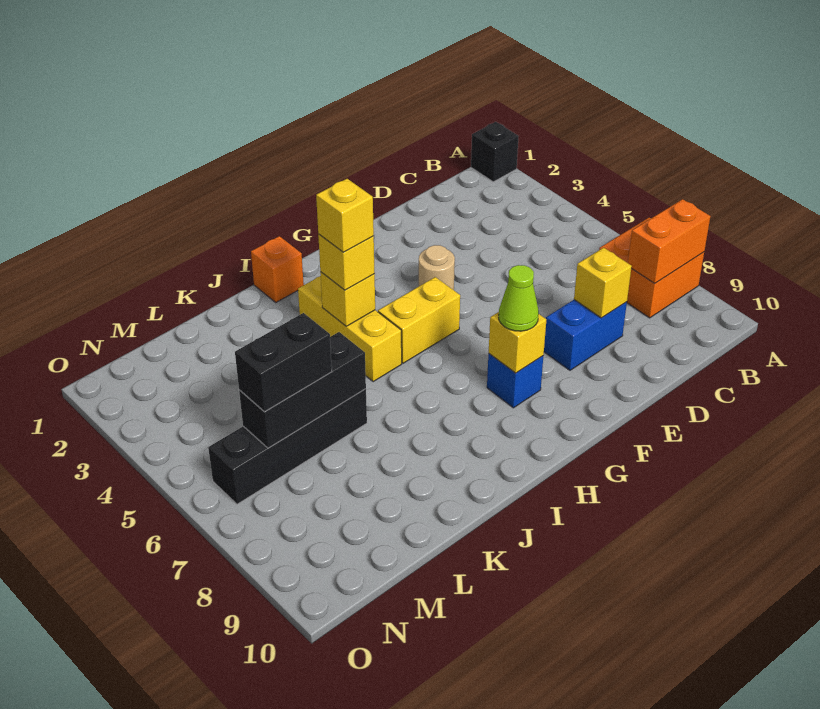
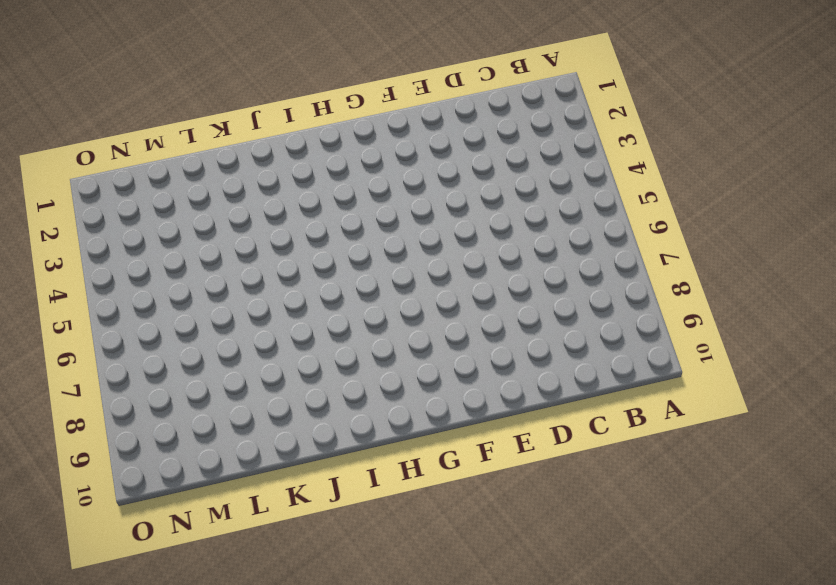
none -> black 1x1 brick [471,122,519,182]
none -> orange 2x2 brick [599,218,704,318]
none -> blue 1x2 brick [544,300,627,370]

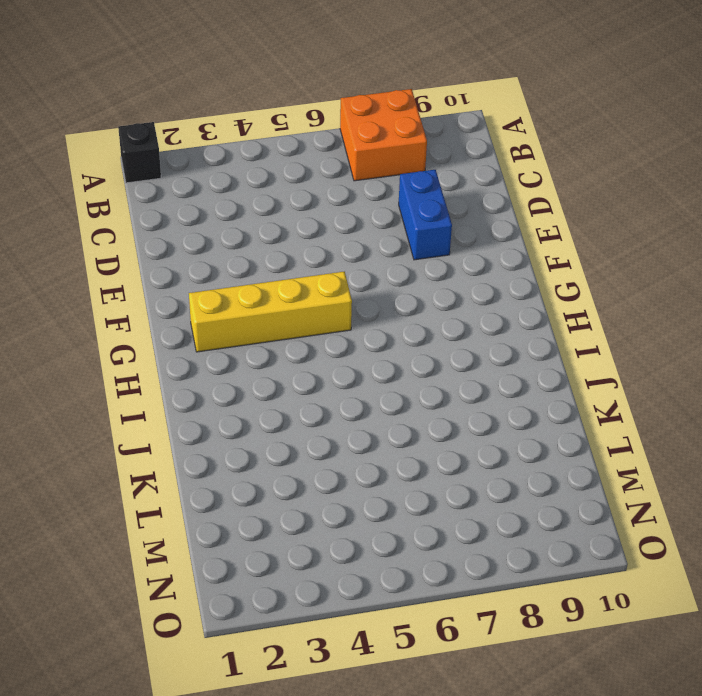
yellow 1x4 brick [189,272,352,352] -> yellow 1x2 brick [378,277,460,363]
none -> tan 1x1 round brick [419,245,455,290]
none -> blue 1x1 brick [487,354,543,408]
none -> orange 1x1 brick [251,236,304,302]

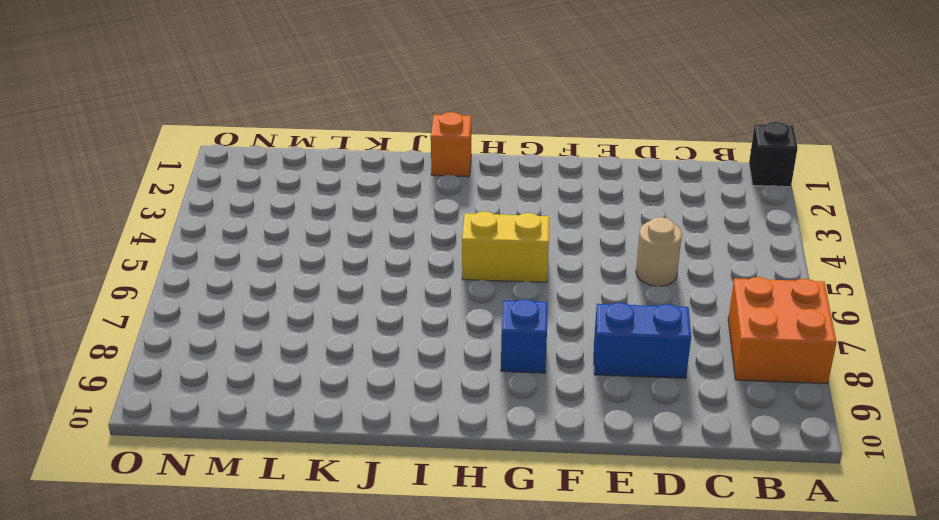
tan 1x1 round brick [636,217,682,286] -> tan 1x1 round brick moved to [419,245,455,290]
none -> yellow 1x3 brick [298,276,402,382]
none -> black 1x4 brick [208,389,367,504]
none -> orange 1x2 brick [628,199,710,283]

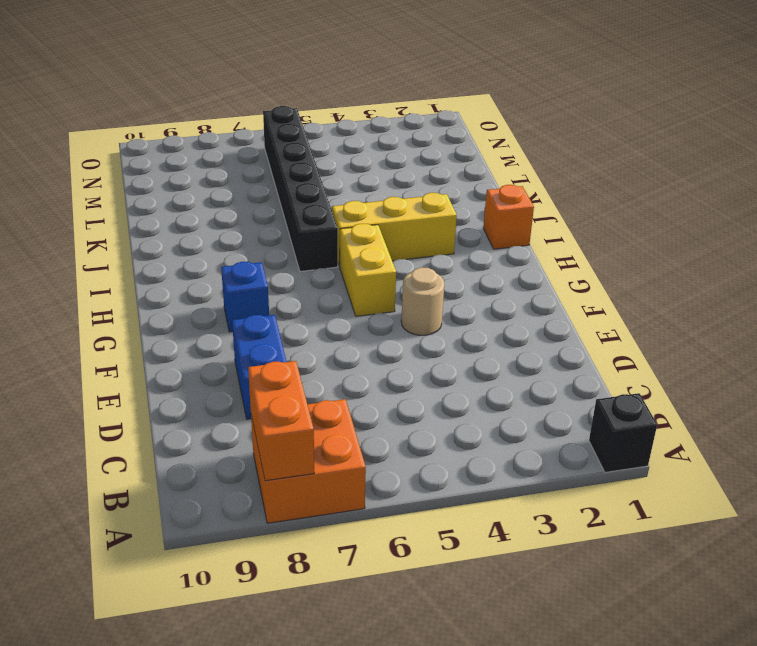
black 1x6 brick [263,106,338,271] -> black 1x4 brick [208,389,367,504]
none -> yellow 1x1 brick [574,248,632,318]
none -> yellow 1x1 brick [489,312,546,373]
none -> yellow 1x1 brick [320,272,375,326]

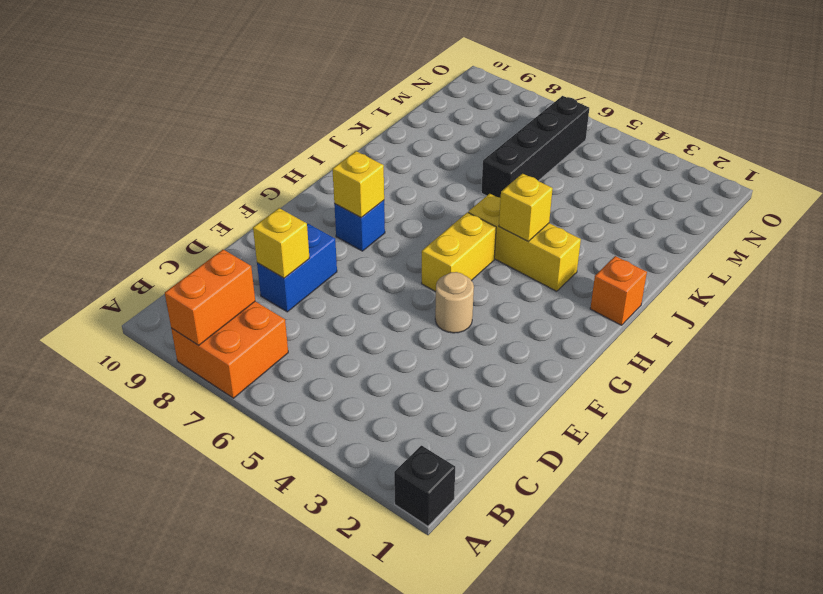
none -> black 1x3 brick [239,332,366,448]
none -> lime 1x1 cone [499,265,539,331]
none -> yellow 1x1 brick [318,234,375,290]

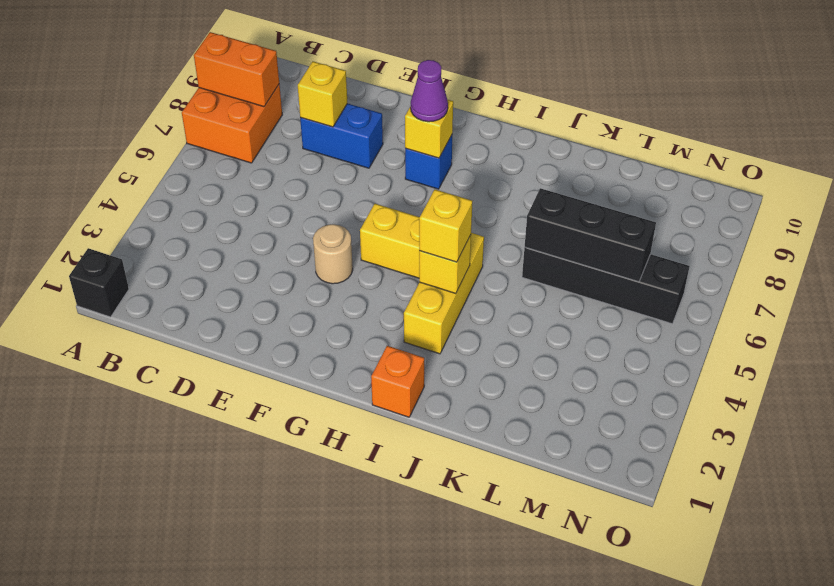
purple 1x1 cone [411,60,448,122] -> lime 1x1 cone [499,265,539,331]
none -> black 1x2 brick [235,313,332,412]
none -> yellow 1x1 brick [316,179,374,252]

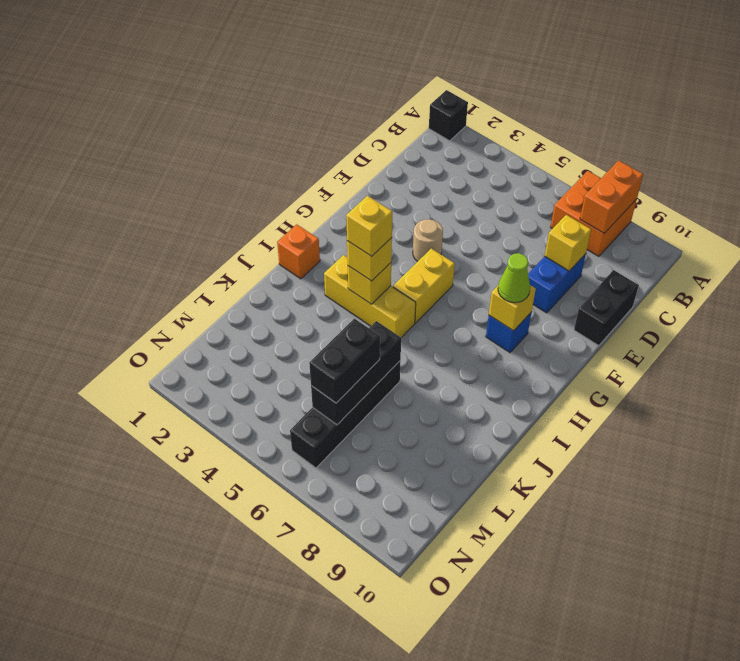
black 1x2 brick [574,270,639,346] -> none

